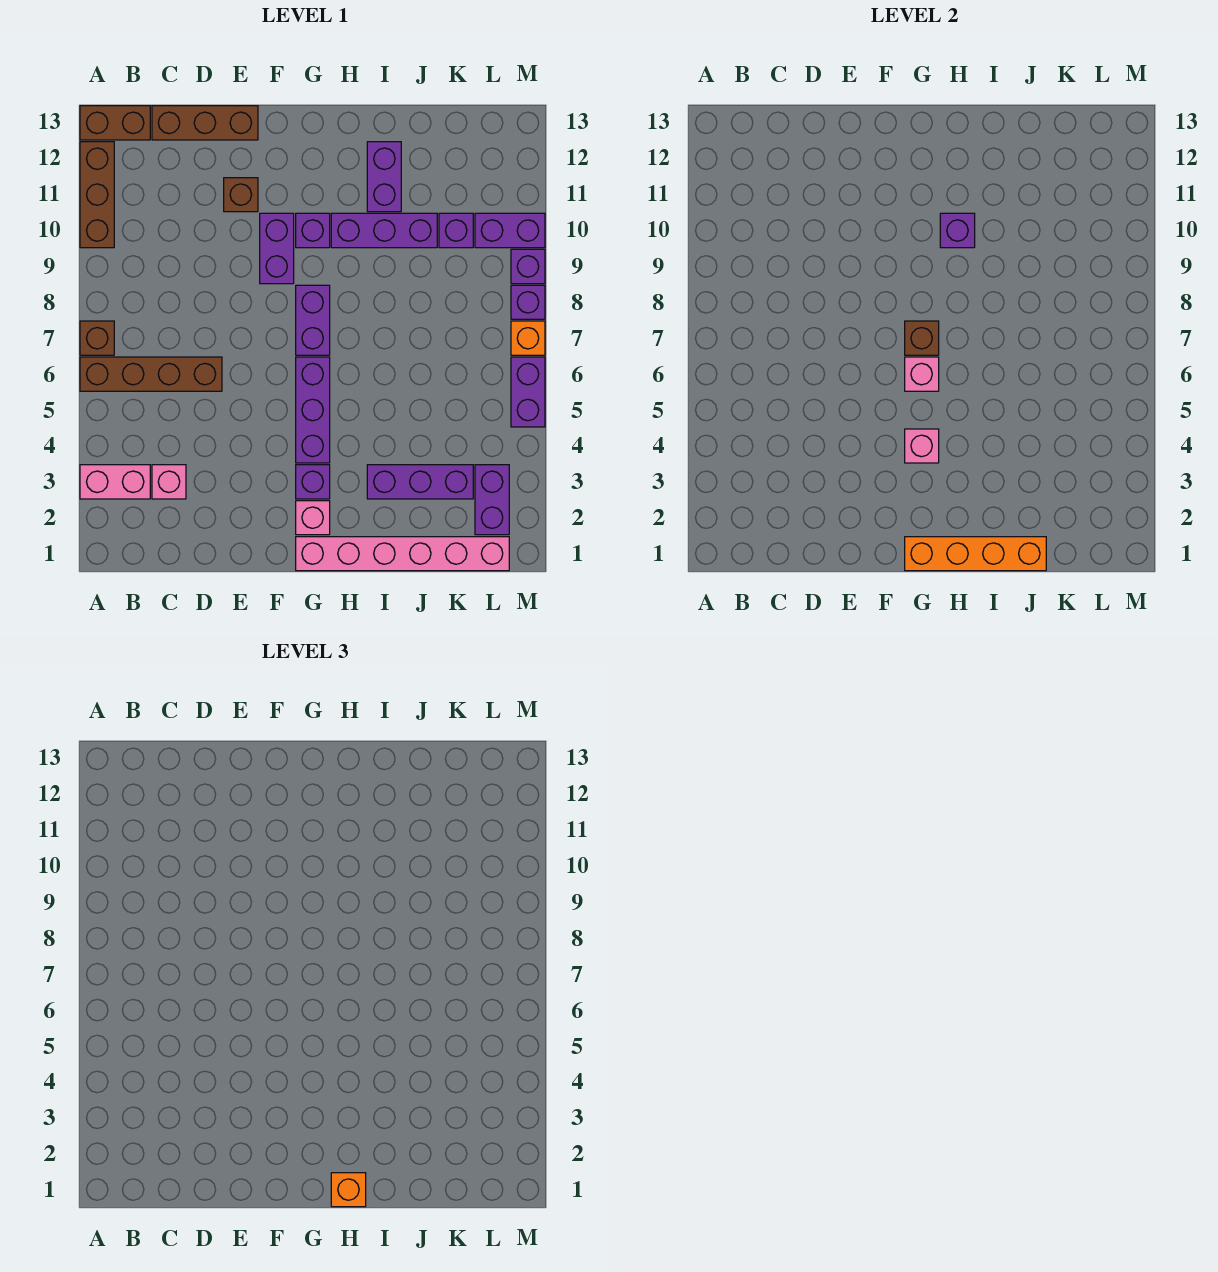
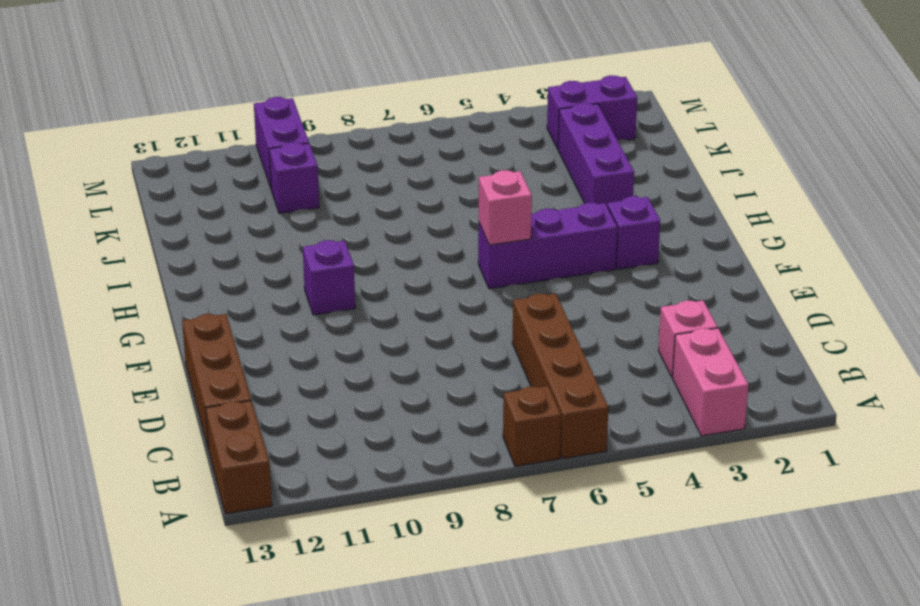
none -> brown 1x3 brick [80,142,114,248]
none -> brown 1x1 brick [224,178,258,212]
none -> purple 1x2 brick [260,213,294,284]
none -> pink 1x6 brick [296,537,509,571]

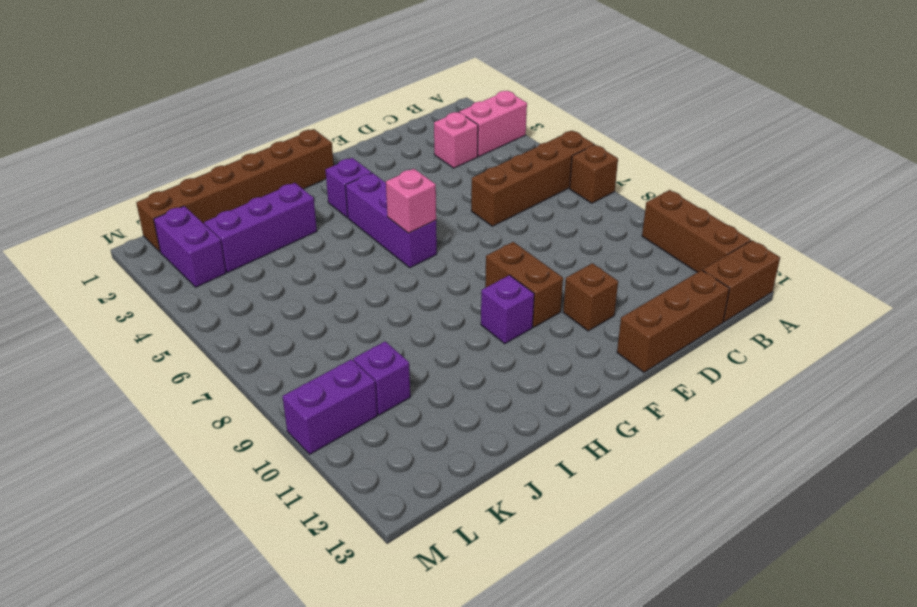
brown 1x2 brick [485,242,563,327] -> purple 1x2 brick [260,213,294,284]
brown 1x6 brick [136,129,334,252] -> pink 1x6 brick [296,537,509,571]
none -> pink 1x1 brick [296,501,330,535]
none -> purple 1x2 brick [296,285,330,355]
none -> purple 1x3 brick [331,213,437,248]
none -> purple 1x2 brick [367,142,401,212]

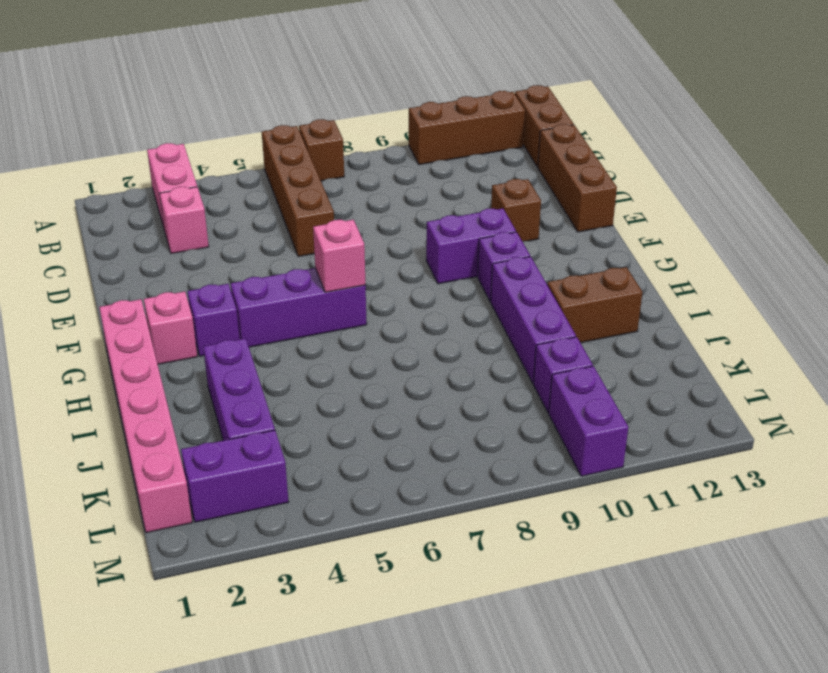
brown 1x2 brick [547,267,642,343] -> purple 1x2 brick [367,142,401,212]
none -> purple 1x2 brick [296,285,330,355]
none -> purple 1x2 brick [511,357,545,427]
none -> orange 1x1 brick [511,321,545,355]
none -> purple 1x1 brick [511,285,545,319]

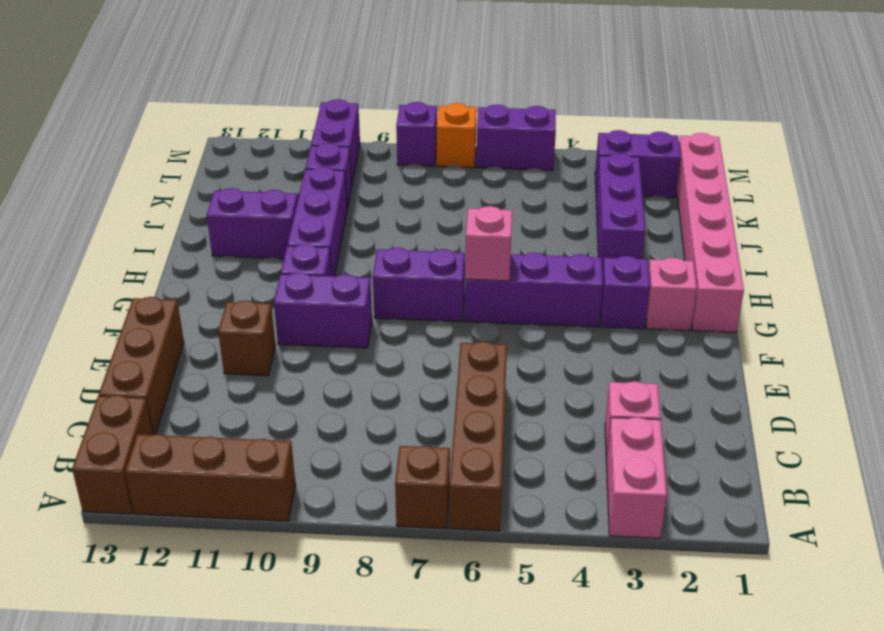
none -> purple 1x1 brick [511,249,545,284]
none -> orange 1x4 brick [905,537,1046,571]
none -> pink 1x1 brick [905,429,939,463]
none -> brown 1x1 brick [905,321,939,355]

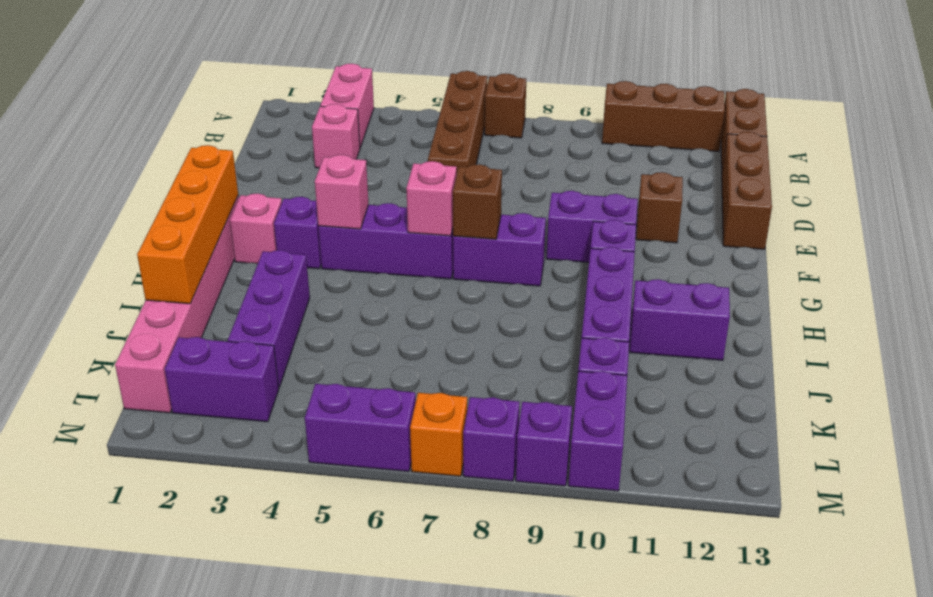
none -> purple 1x1 brick [940,213,975,248]
none -> orange 1x1 brick [331,1173,366,1207]

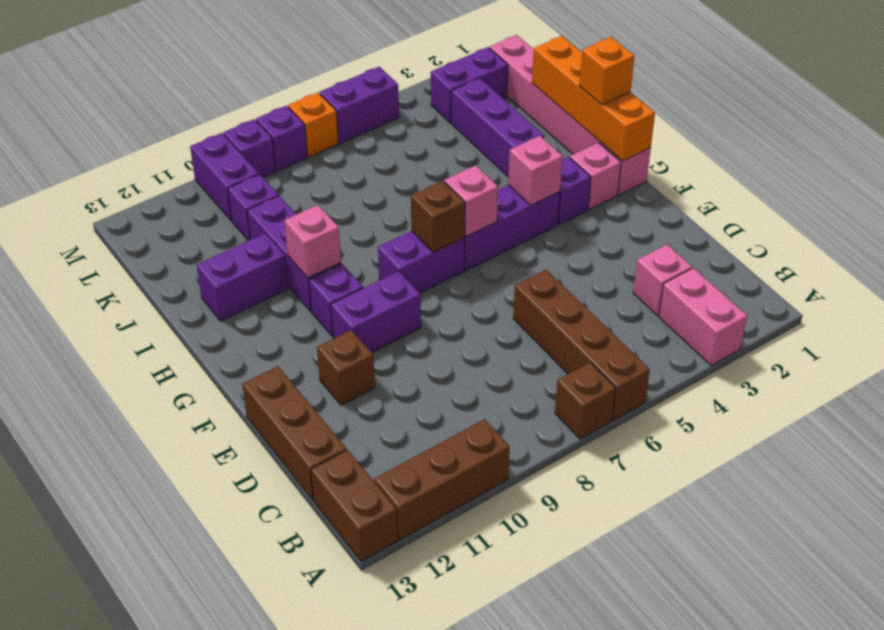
pink 1x1 brick [284,205,341,278] -> purple 1x1 brick [940,213,975,248]

